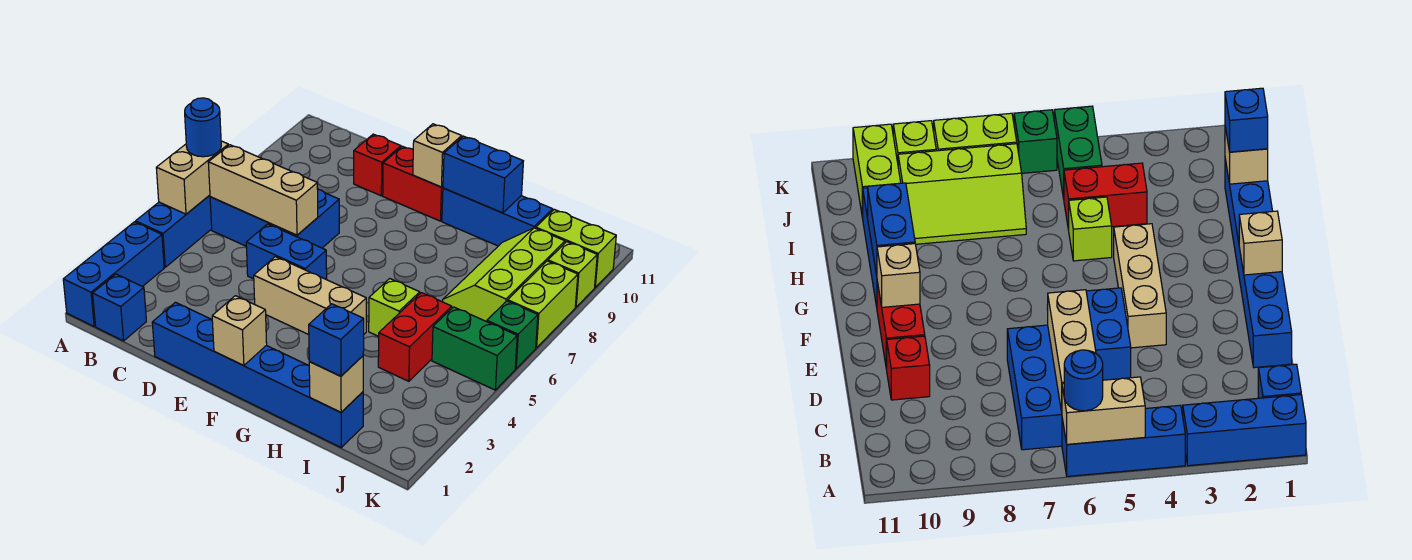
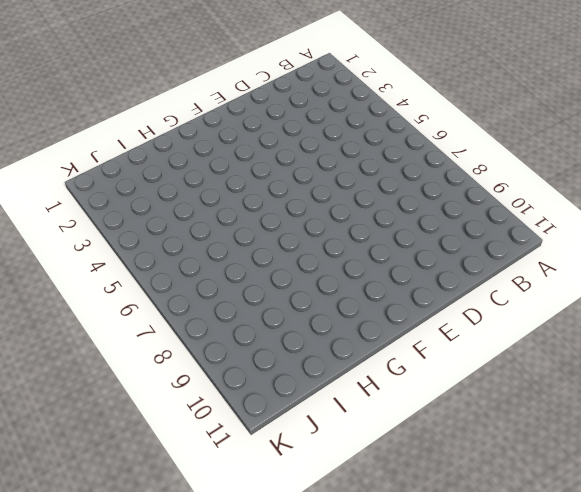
none -> blue 1x3 brick [63,222,164,326]
none -> blue 1x3 brick [136,195,212,267]
none -> blue 1x1 brick [93,274,146,341]

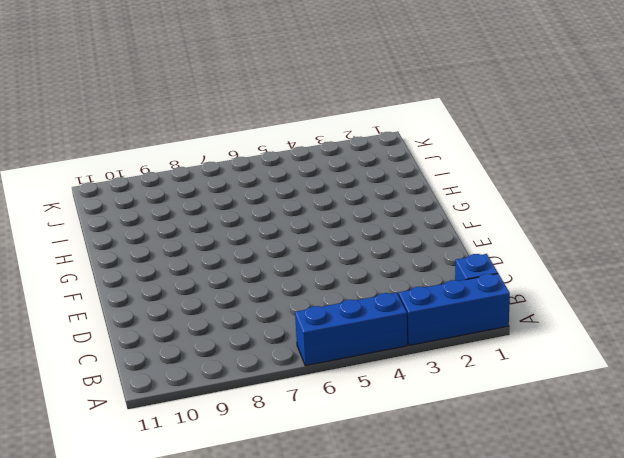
none -> blue 2x3 brick [210,189,339,248]
none -> blue 1x6 brick [152,302,363,447]
none -> blue 1x2 brick [246,224,327,280]

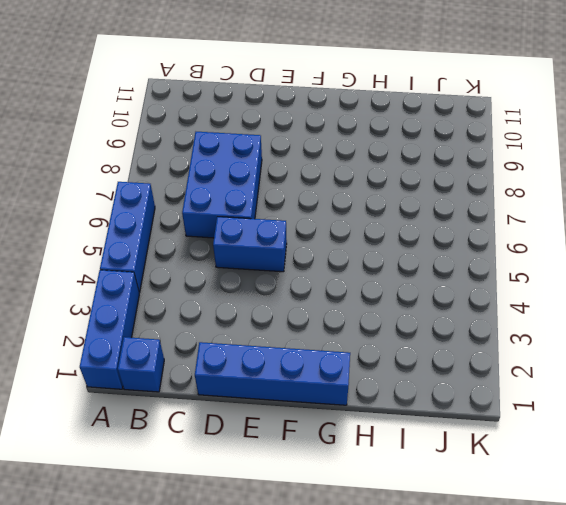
blue 2x3 brick [182,132,262,238] -> blue 2x3 brick turned to [210,189,339,248]
blue 1x4 brick [195,342,350,405] -> blue 1x6 brick [152,302,363,447]
none -> red 1x1 brick [354,134,401,196]
none -> tan 1x3 brick [254,257,366,335]
none -> red 1x2 brick [383,146,443,221]

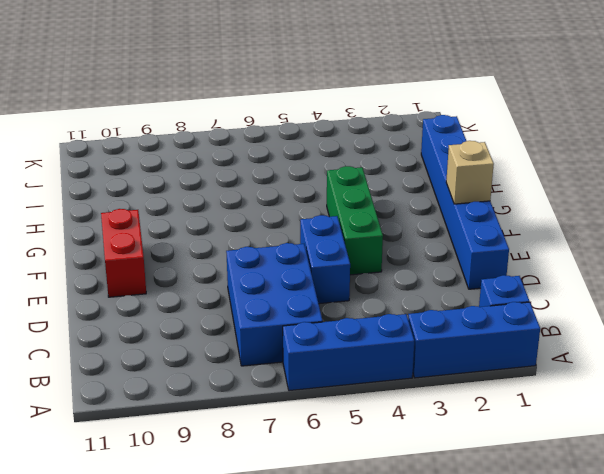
green 1x3 brick [327,166,383,275] -> tan 1x3 brick [254,257,366,335]
none -> red 1x1 brick [354,134,401,196]
none -> blue 1x3 brick [442,188,553,246]
none -> lime 1x1 brick [369,279,420,336]

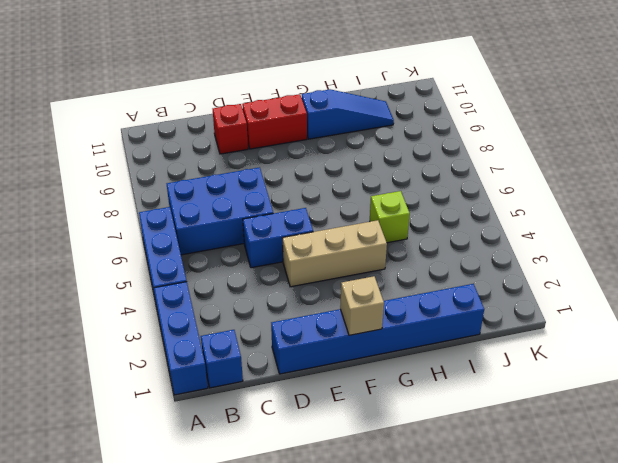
blue 1x3 slope [302,89,394,139] -> blue 1x3 brick [442,188,553,246]
none -> red 1x2 brick [378,293,452,381]
none -> lime 2x3 slope [443,228,565,322]
none -> green 1x2 brick [432,307,517,390]

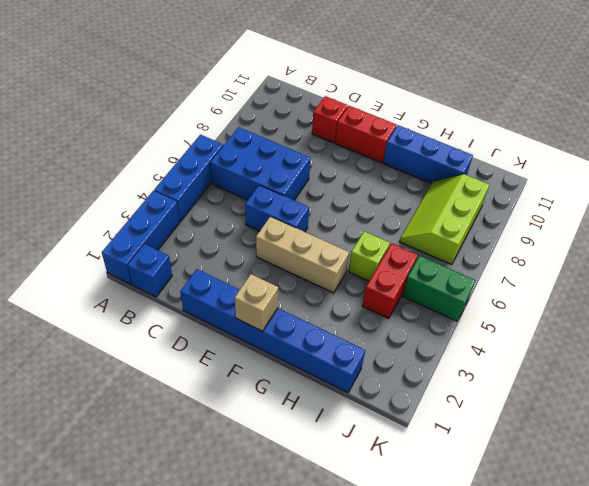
none -> lime 1x2 brick [536,209,616,287]
none -> green 1x1 brick [487,301,538,369]
none -> lime 1x2 brick [508,261,578,348]

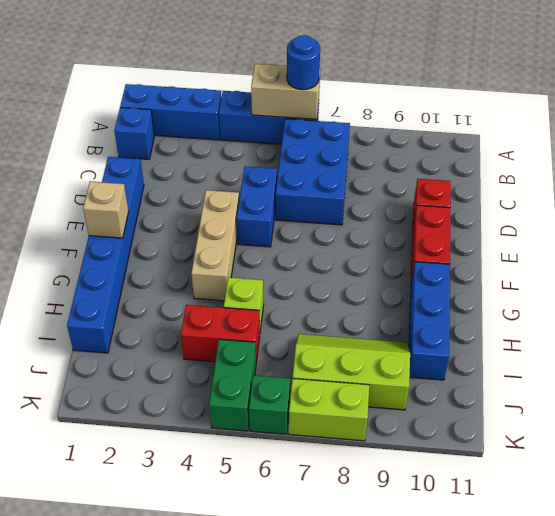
none -> lime 1x2 brick [536,209,616,287]
none -> lime 1x1 brick [548,242,597,307]
none -> tan 1x3 brick [208,145,318,235]

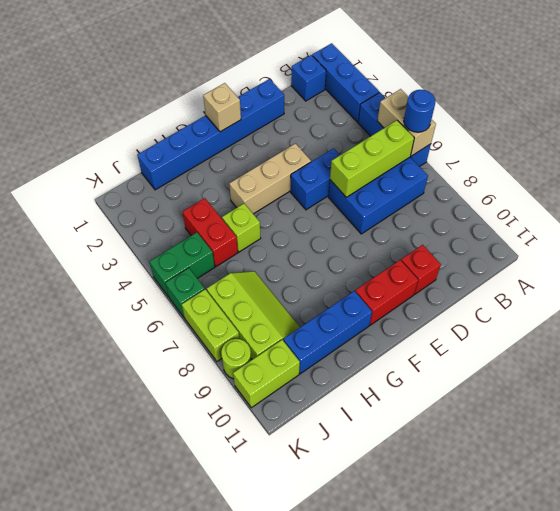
lime 1x3 brick [330,120,414,197] -> tan 1x3 brick [208,145,318,235]
lime 1x1 round brick [221,339,251,379] -> lime 1x1 brick [548,242,597,307]
none -> tan 1x1 brick [413,124,462,187]
none -> blue 1x2 brick [443,136,523,213]
none -> tan 1x1 brick [309,356,363,412]

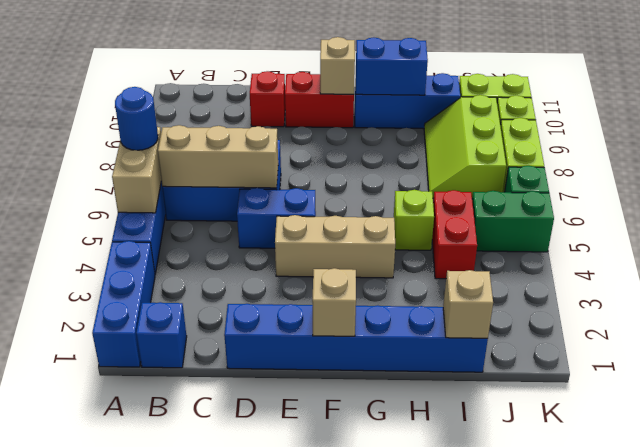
none -> blue 1x1 brick [309,304,364,376]

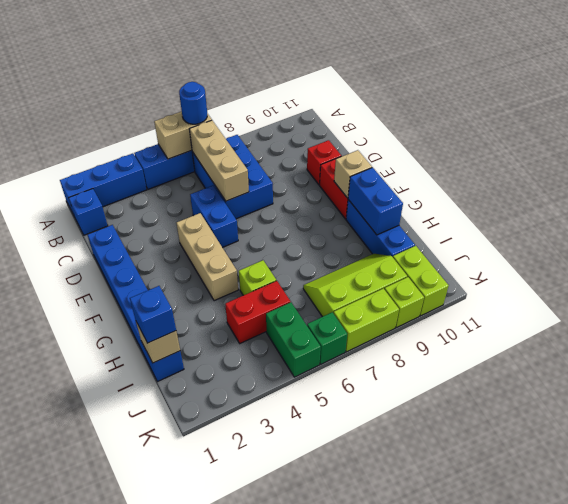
none -> tan 1x1 brick [212,296,267,366]

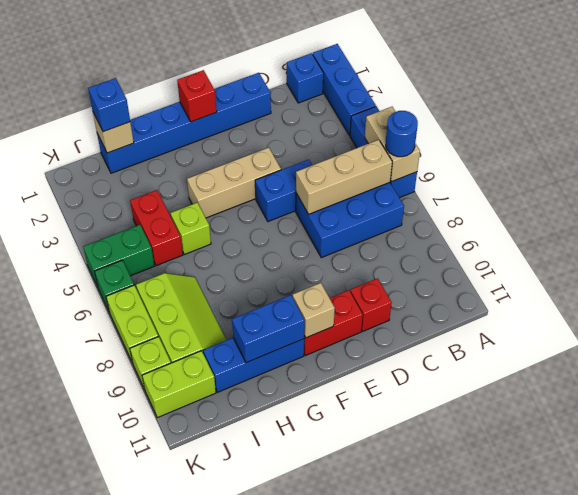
red 1x1 brick [177,70,217,122] -> tan 1x1 brick [212,296,267,366]

